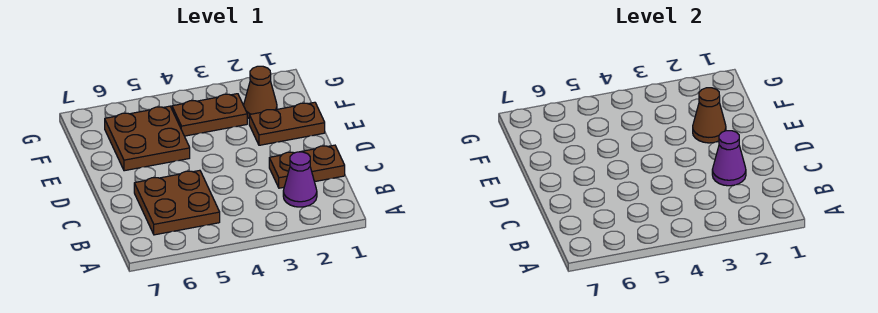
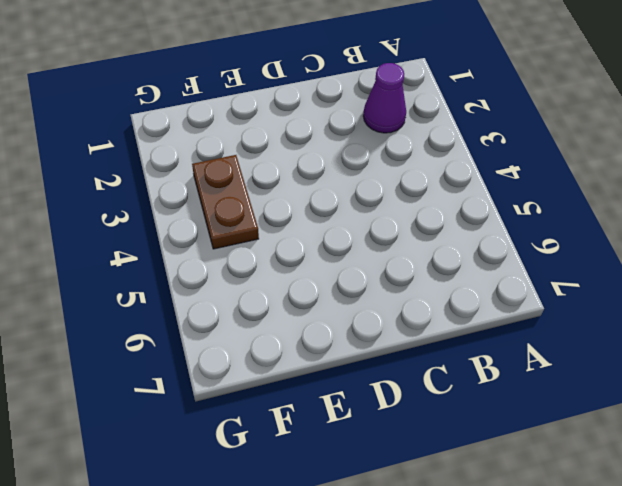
none -> brown 2x2 plate [134,170,220,235]
none -> brown 1x2 plate [269,145,345,188]

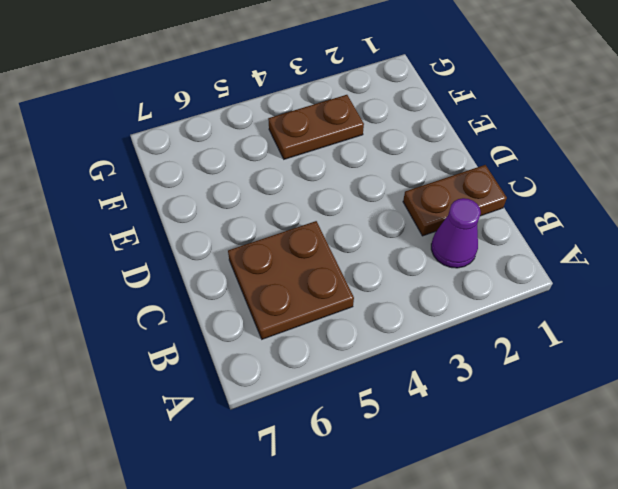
none -> brown 1x2 plate [249,102,325,145]
none -> brown 2x2 plate [105,106,190,171]

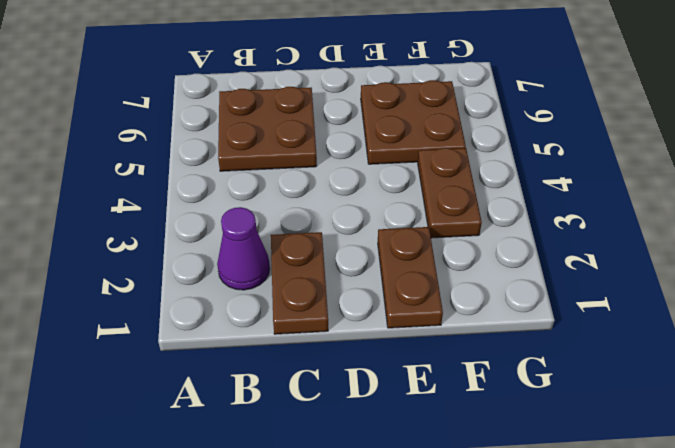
none -> brown 1x1 cone [244,66,277,118]
none -> purple 1x1 cone [712,131,746,186]

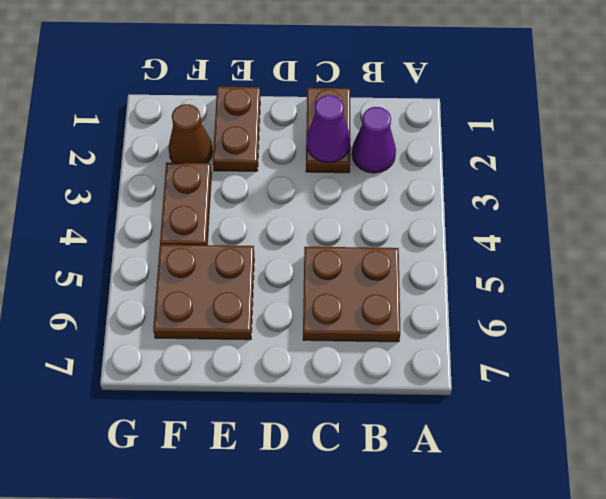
none -> brown 1x1 cone [693,88,726,143]

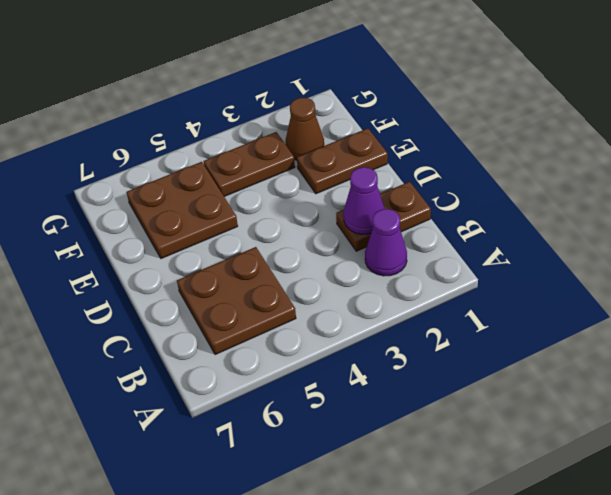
none -> brown 1x1 cone [693,88,726,143]

